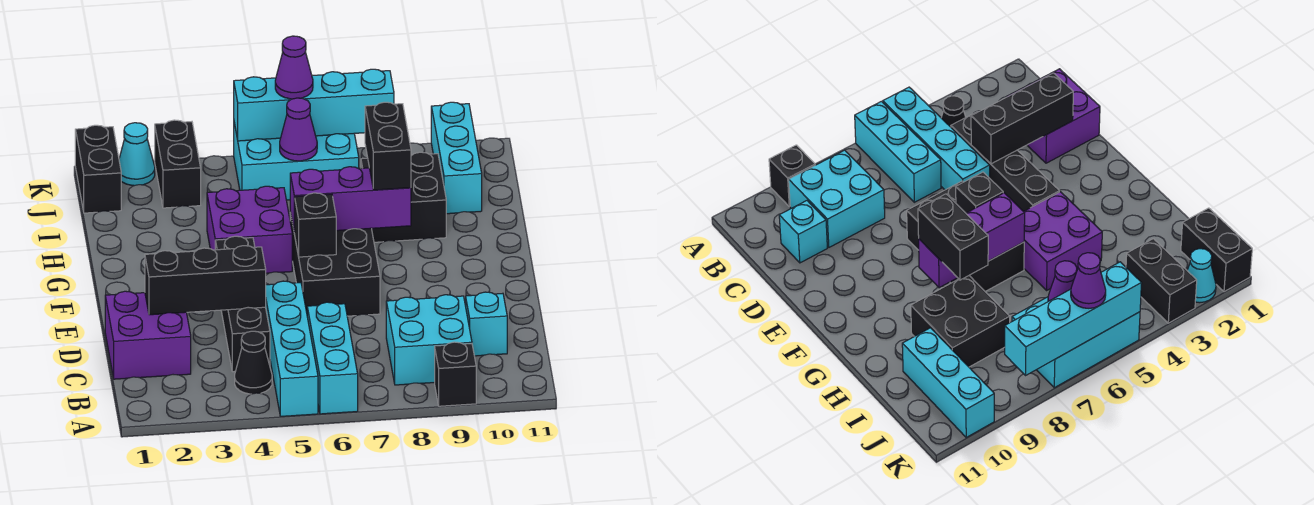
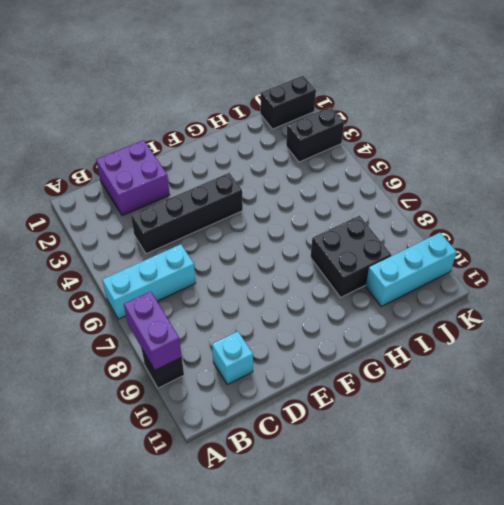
purple 1x2 brick [124,291,182,370] -> none
none -> cyan 1x4 brick [266,281,318,416]
none -> black 1x1 cone [235,331,272,394]
none -> cyan 2x2 brick [386,295,472,385]

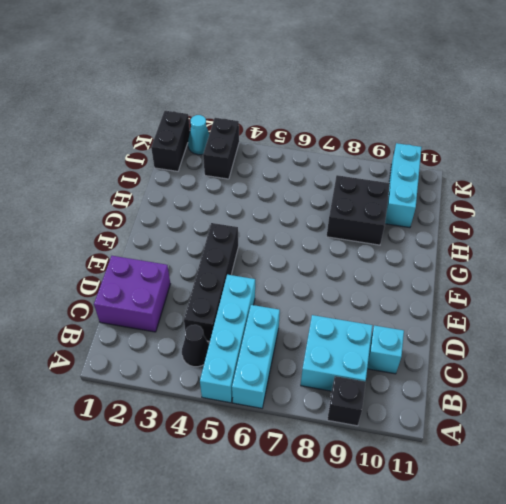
none -> black 2x3 brick [290,213,380,316]
none -> purple 2x2 brick [207,186,292,273]
none -> cyan 2x3 brick [234,123,359,200]

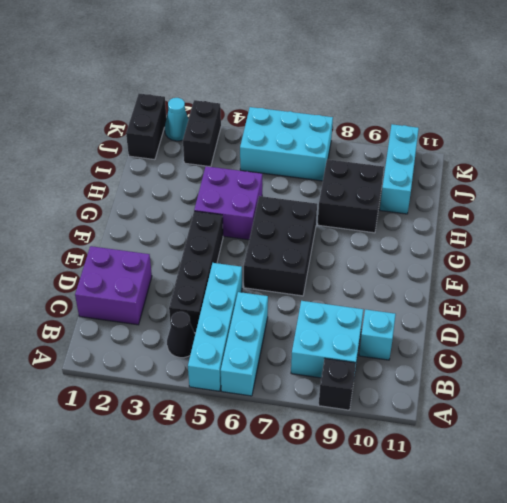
none -> black 1x3 brick [145,246,266,315]
none -> black 1x1 brick [294,193,336,257]
none -> purple 1x3 brick [290,167,411,233]

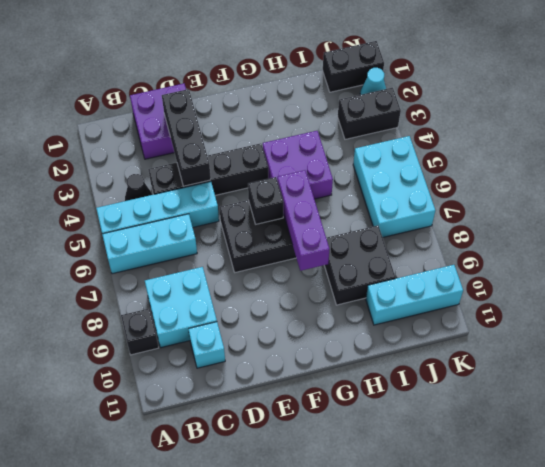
none -> purple 1x1 cone [280,98,317,161]
none -> cyan 1x4 brick [234,69,394,141]
none -> black 1x2 brick [365,102,411,190]

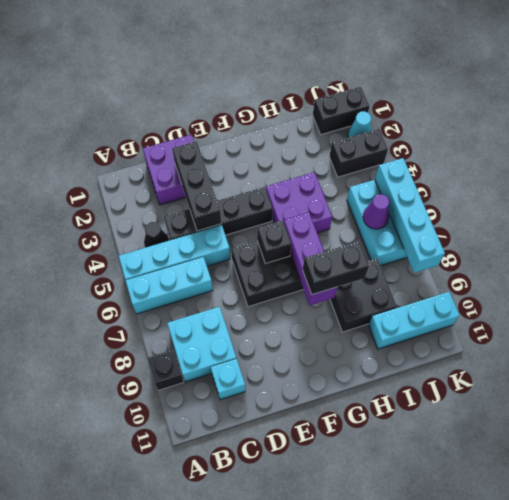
none -> purple 1x1 cone [275,36,313,99]

